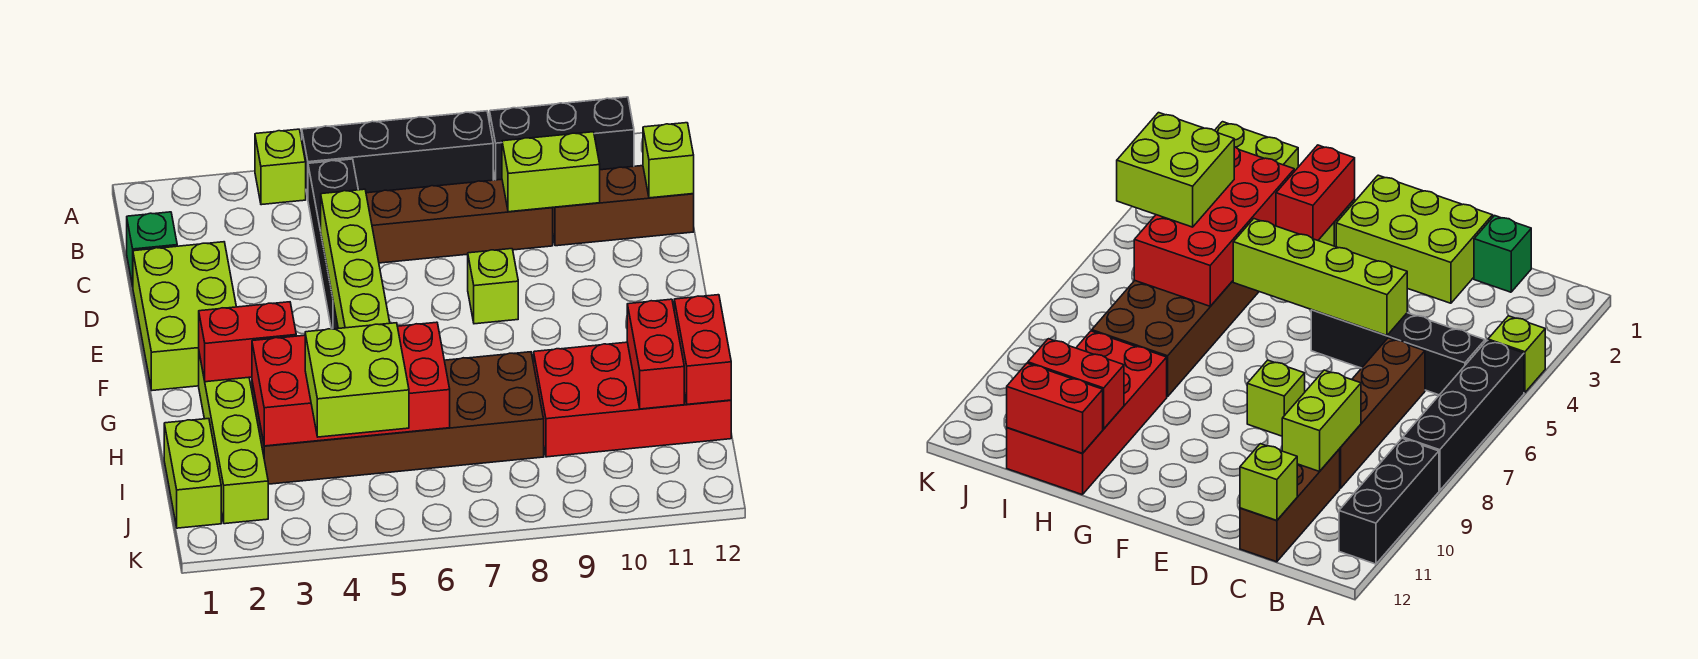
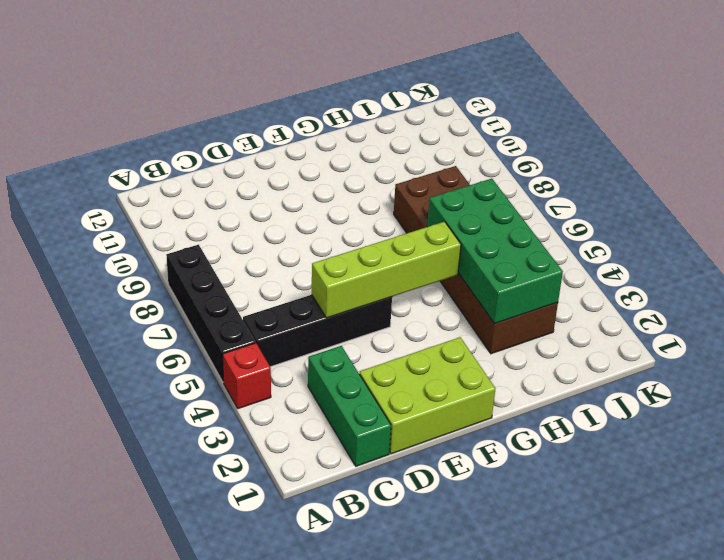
red 1x1 brick [223,343,271,409] -> lime 1x1 brick [255,129,306,205]
green 1x3 brick [308,346,391,466] -> green 1x1 brick [127,212,177,286]
green 2x4 brick [427,179,563,324] -> red 2x4 brick [252,322,450,446]
none -> black 1x3 brick [490,97,634,180]
none -> brown 1x4 brick [366,179,553,263]
none -> brown 1x3 brick [553,166,694,246]

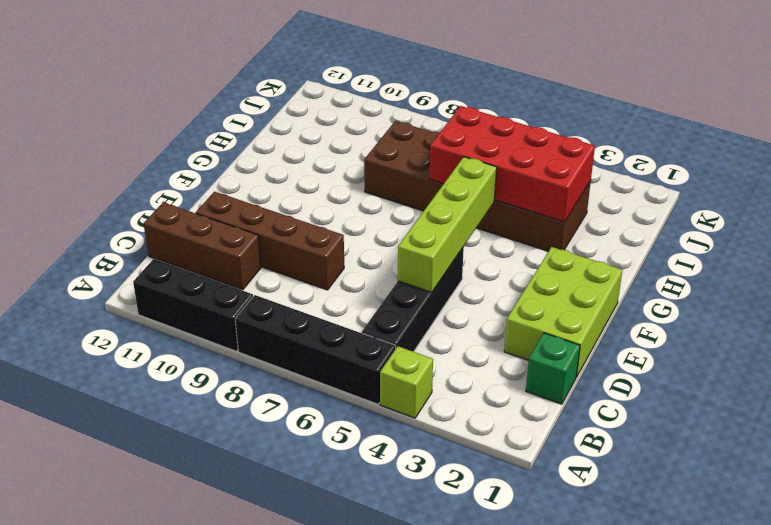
brown 1x4 brick [196,192,344,290] -> brown 1x4 brick moved to [366,179,553,263]
none -> lime 1x1 brick [468,249,518,324]
none -> lime 1x4 brick [199,354,268,524]
none -> red 2x4 brick [534,342,731,457]

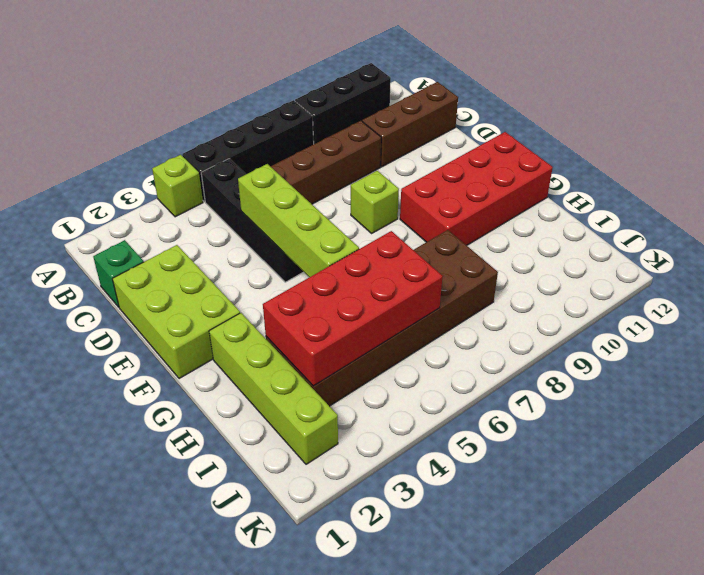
red 2x4 brick [400,132,553,245] -> red 2x4 brick moved to [534,342,731,457]
none -> lime 1x2 brick [164,419,221,528]
none -> lime 1x2 brick [502,132,600,212]
none -> lime 1x1 brick [643,123,694,198]

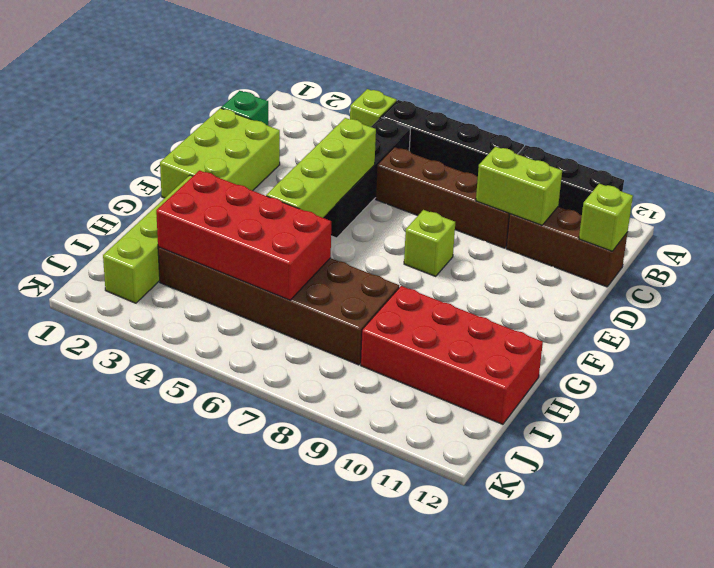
none -> lime 1x2 brick [164,419,221,528]
none -> red 1x2 brick [199,302,296,382]
none -> red 1x2 brick [627,299,684,409]

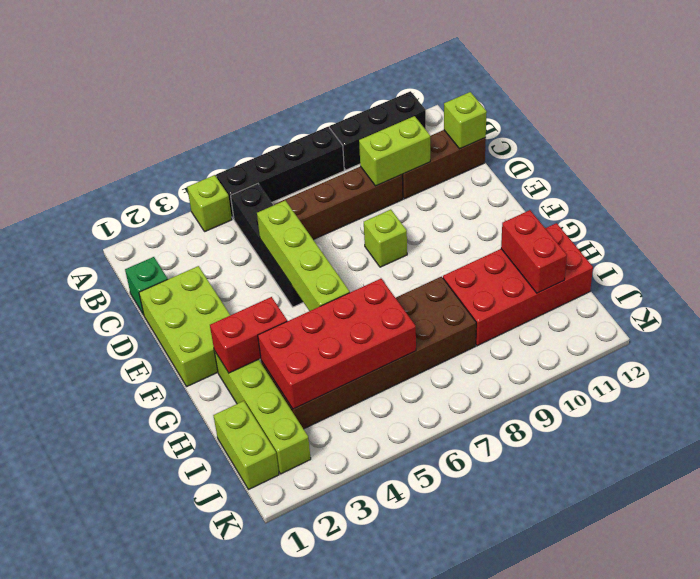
none -> red 1x2 brick [674,295,731,404]
none -> lime 2x2 brick [305,323,409,437]

